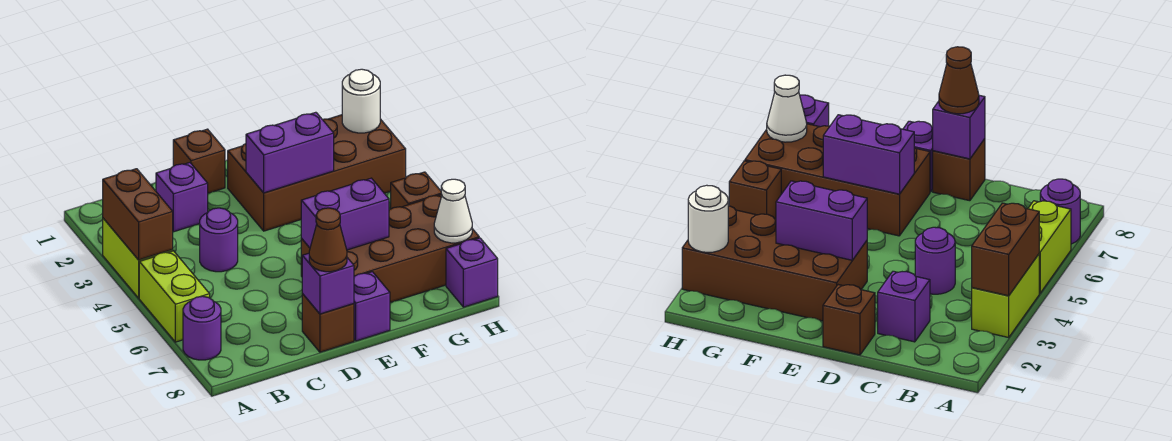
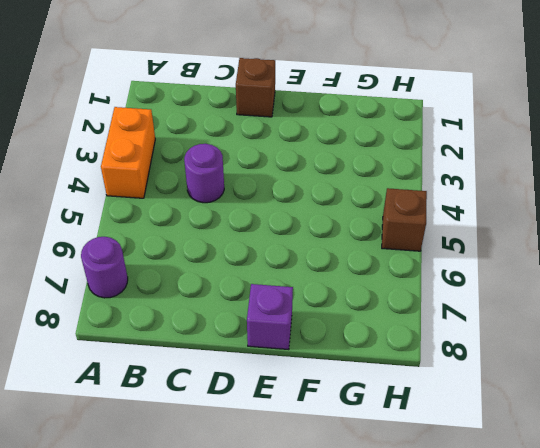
orange 1x2 brick [101,107,155,198] -> lime 1x2 brick [103,218,173,298]
none -> lime 1x2 brick [139,251,210,342]
none -> purple 1x1 brick [156,163,208,232]
none -> brown 1x1 brick [302,294,354,352]

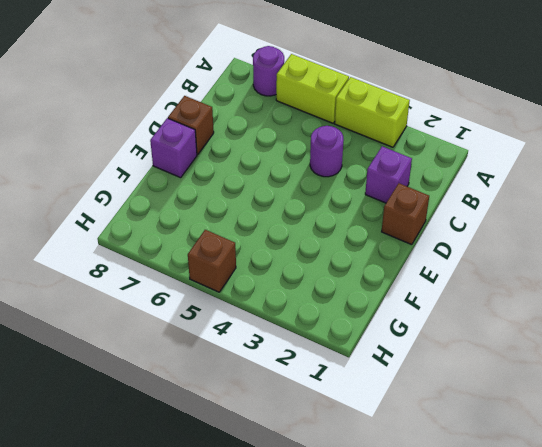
none -> brown 2x4 brick [228,115,406,231]
none -> brown 2x4 brick [301,194,479,302]
none -> purple 1x1 brick [446,238,498,307]

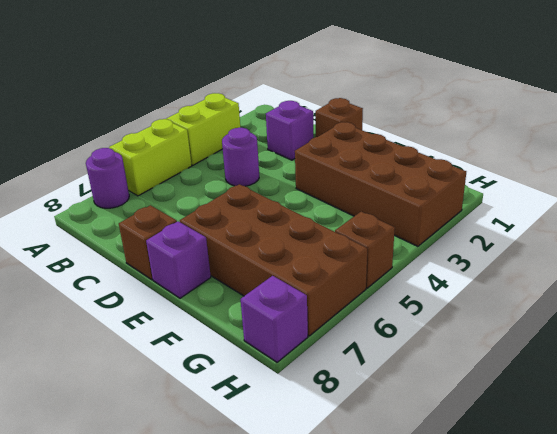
none -> brown 1x2 brick [103,169,173,260]
none -> purple 1x1 brick [302,253,354,314]
none -> purple 1x2 brick [246,112,334,193]

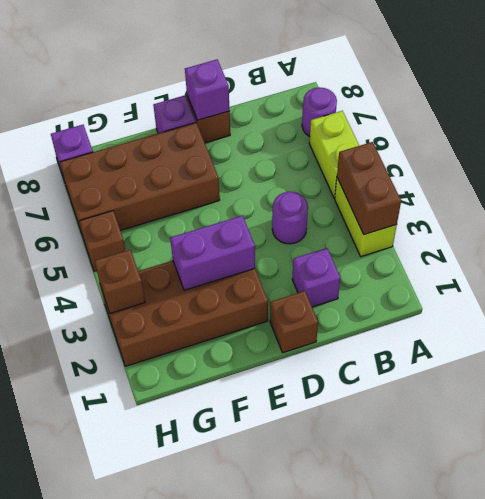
brown 1x1 brick [95,250,145,313] -> none
none -> purple 1x2 brick [301,178,389,250]
none -> white 1x1 round brick [342,69,380,133]
none -> white 1x1 cone [434,179,472,243]

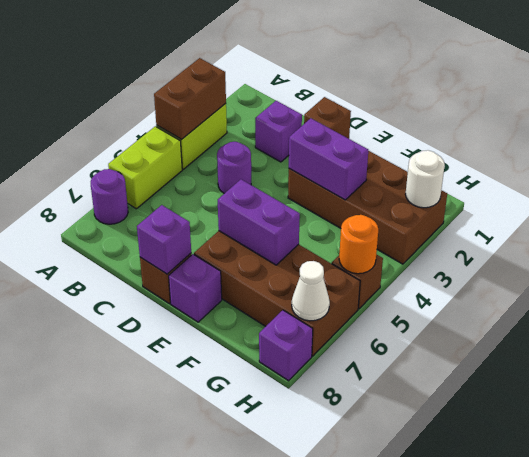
orange 1x1 round brick [339,215,378,274] -> none
none -> brown 1x1 cone [309,208,347,272]

